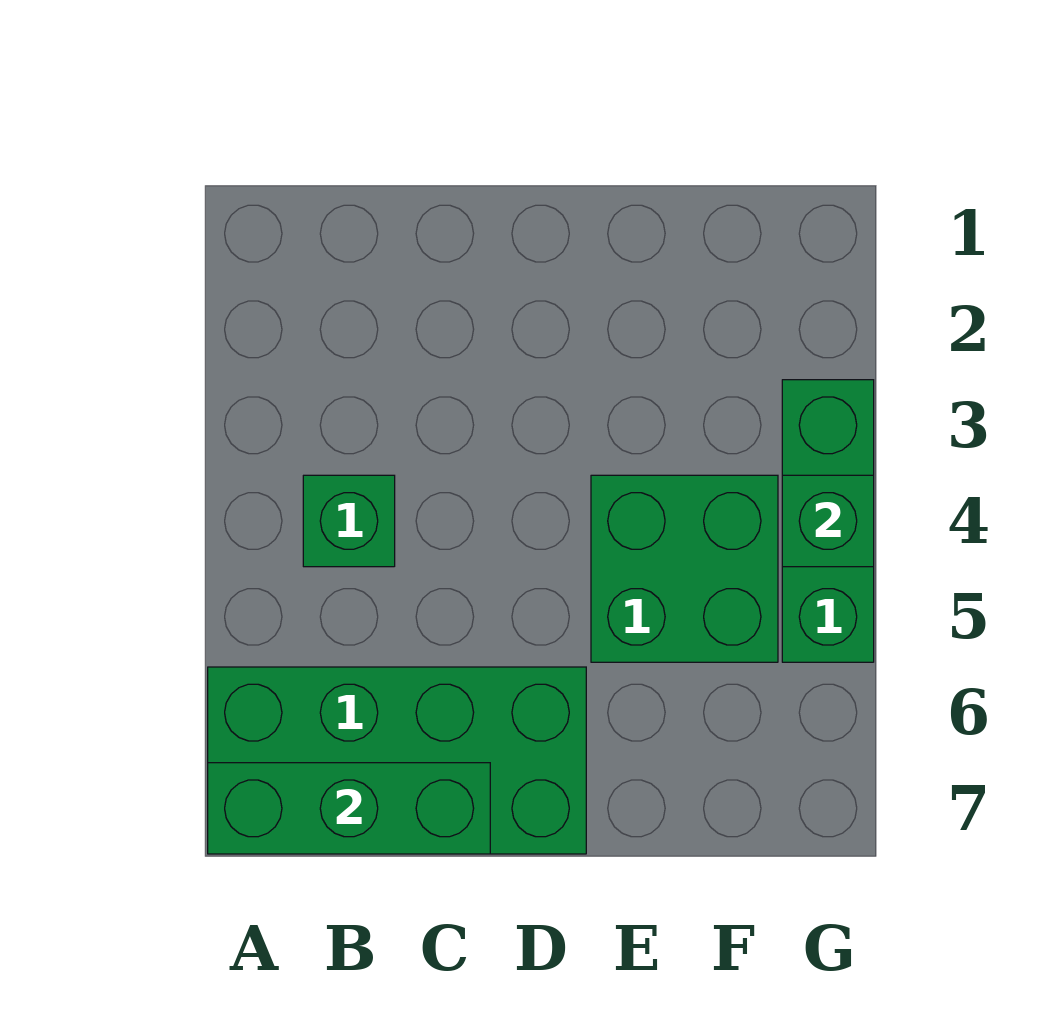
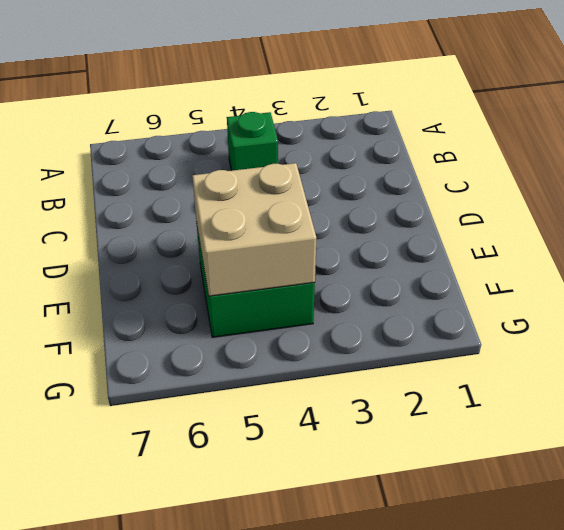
tan 2x2 brick [192,163,316,296] -> none
none -> green 2x4 brick [208,667,586,854]
none -> green 1x3 brick [782,380,874,662]

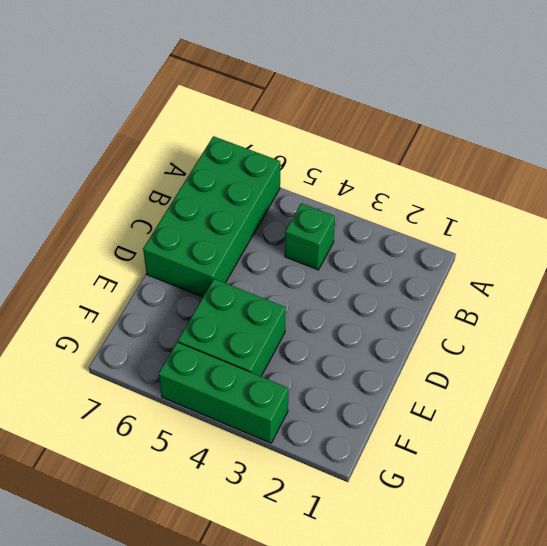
none -> green 1x3 brick [208,763,490,854]
none -> green 1x1 brick [782,475,874,567]

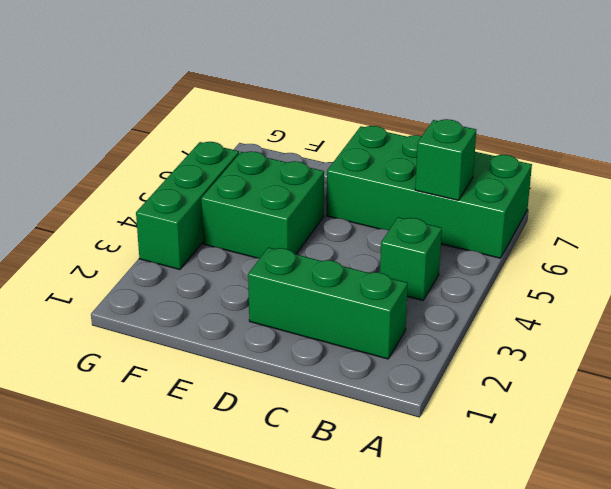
green 1x3 brick [248,247,408,359] -> green 1x3 brick moved to [208,763,490,854]
green 1x1 brick [415,119,476,200] -> green 1x1 brick moved to [782,475,874,567]

